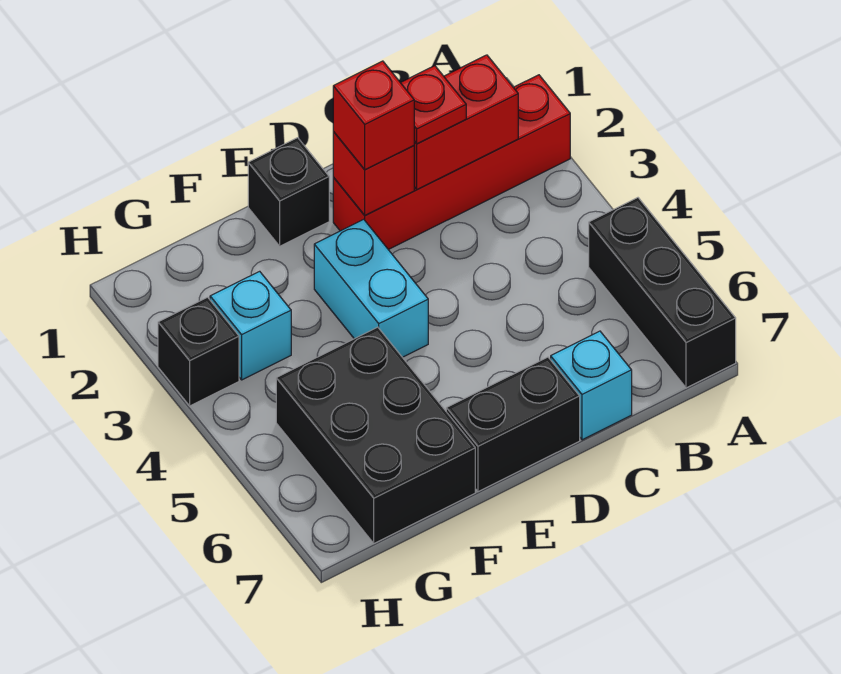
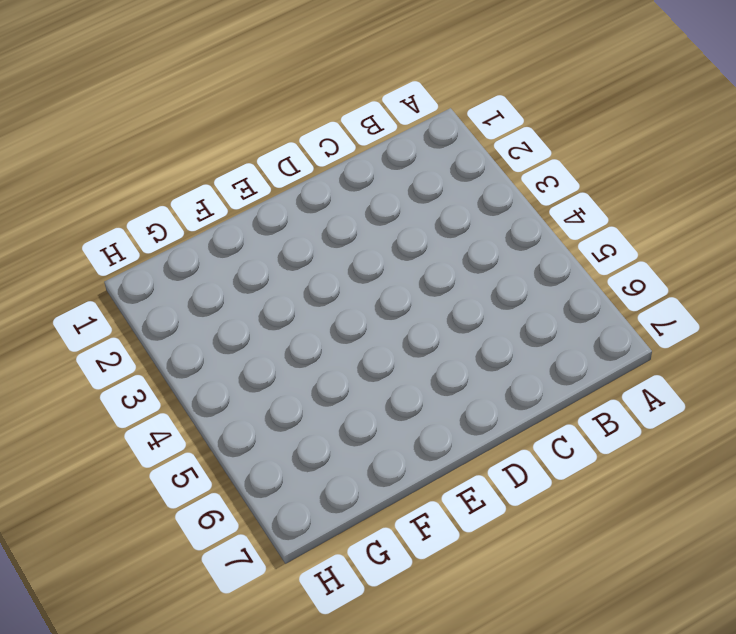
none -> red 1x4 brick [333,75,570,250]
none -> black 1x3 brick [589,198,736,388]
none -> cyan 1x1 brick [551,331,632,440]

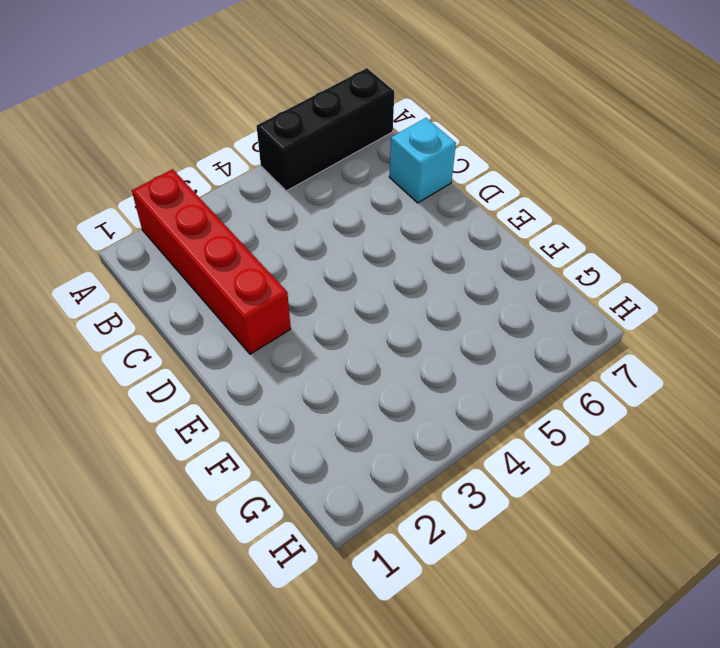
none -> black 1x2 brick [446,357,580,492]
none -> black 1x1 brick [248,138,329,246]
none -> cyan 1x2 brick [314,219,428,357]

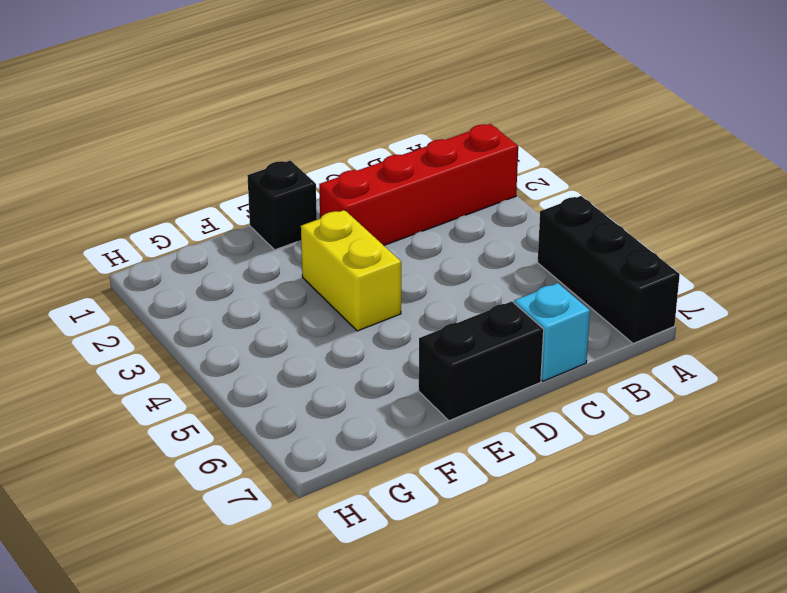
yellow 1x2 brick [301,210,401,331] -> cyan 1x2 brick [314,219,428,357]
none -> black 2x3 brick [276,327,475,543]
none -> cyan 1x1 brick [210,271,291,380]
none -> black 1x1 brick [158,297,239,406]

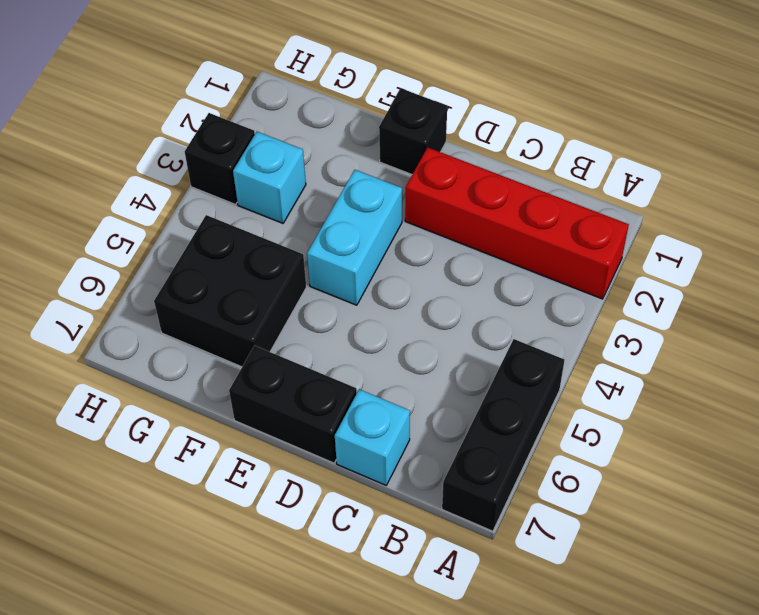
black 2x2 brick [154,215,306,367] -> black 2x3 brick [276,327,475,543]
none -> red 1x2 brick [414,55,518,190]
none -> red 1x1 brick [333,132,414,215]
none -> red 1x1 plate [401,66,466,144]

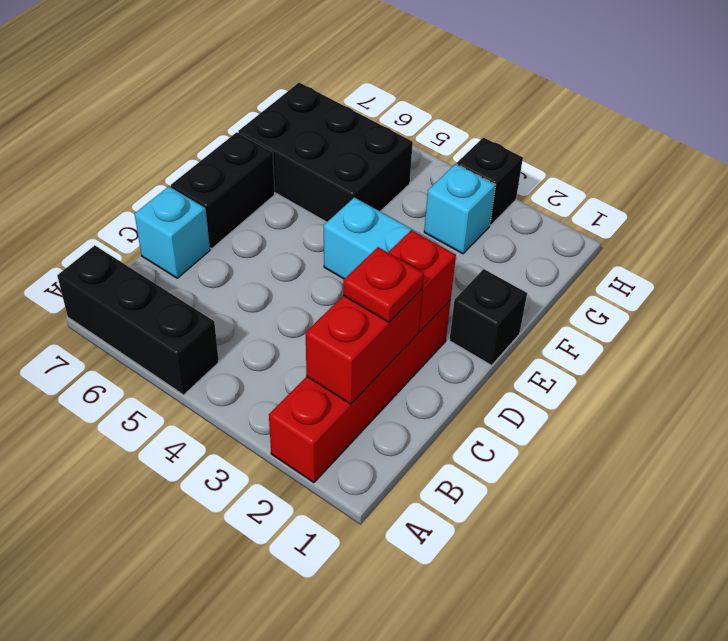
none -> red 1x1 brick [333,61,414,170]

